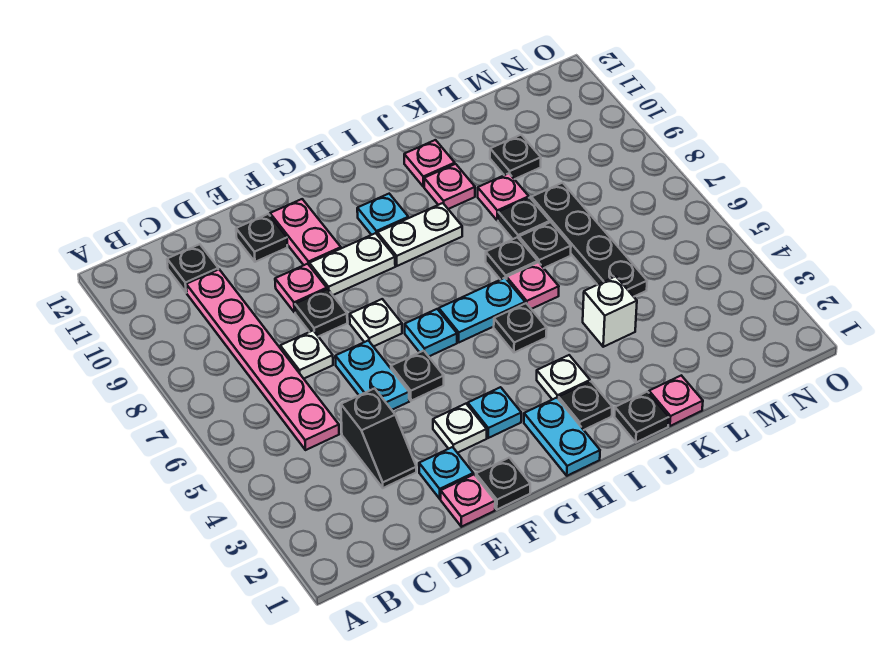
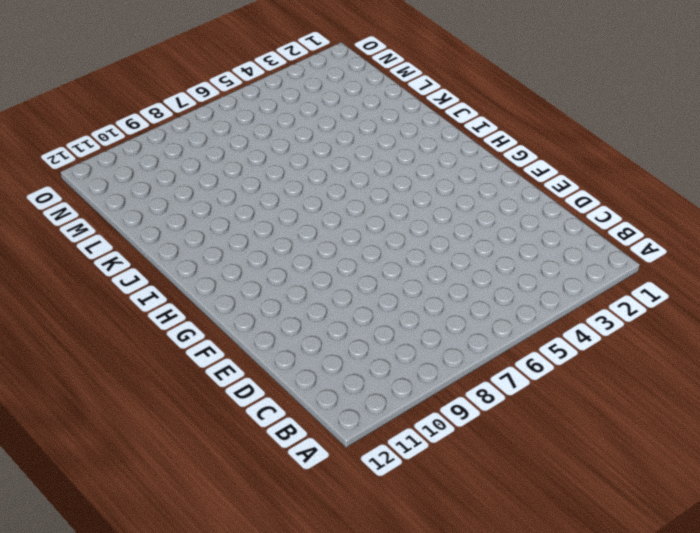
none -> pink 1x6 plate [186,269,339,450]
none -> black 1x1 plate [167,244,218,293]
none -> black 1x2 slope [341,388,416,488]
none -> white 1x1 plate [280,330,333,379]

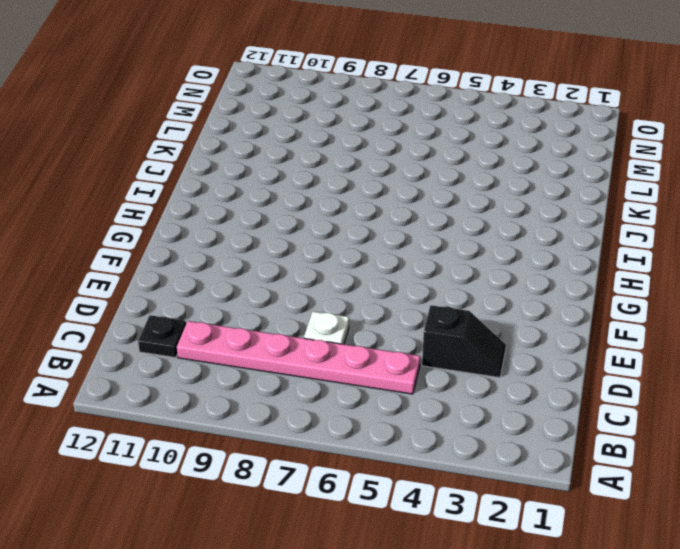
none -> pink 1x1 plate [441,475,495,527]
none -> cyan 1x1 plate [419,447,473,499]
none -> cyan 1x2 plate [335,340,409,410]
none -> black 1x1 plate [295,289,347,337]

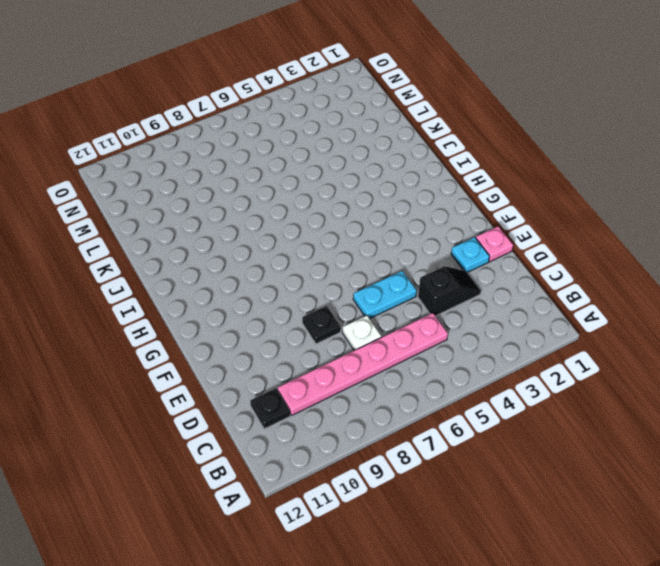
none -> pink 1x1 plate [275,264,327,313]
none -> black 1x1 plate [236,214,287,262]
none -> black 1x1 plate [476,458,530,510]
none -> white 1x1 plate [433,404,487,453]

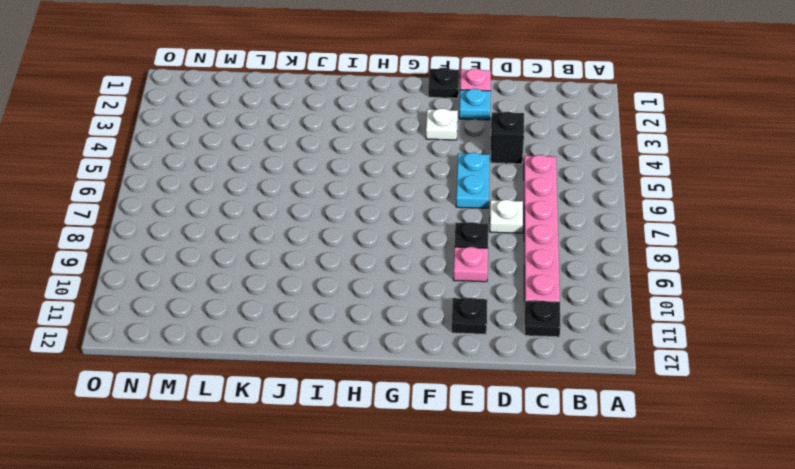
none -> black 1x1 plate [391,351,444,401]
none -> white 1x1 plate [350,299,402,347]
none -> white 1x2 plate [309,233,395,295]
none -> pink 1x2 plate [270,199,341,266]

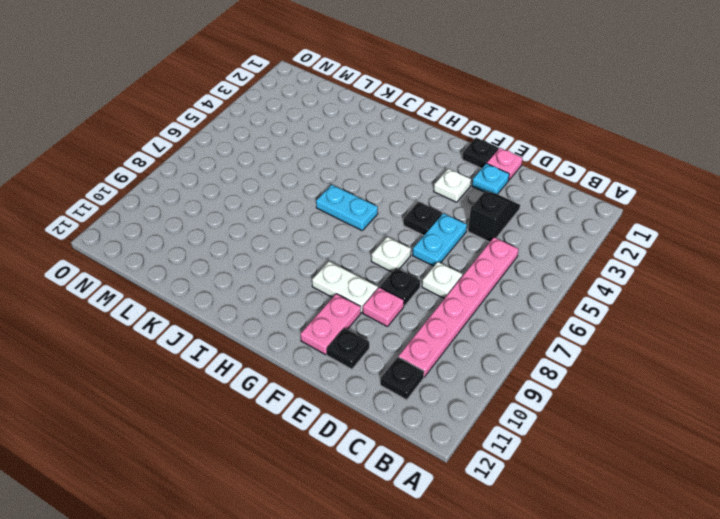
none -> cyan 1x1 plate [468,387,521,438]
none -> cyan 1x1 plate [405,309,457,356]
none -> cyan 1x2 plate [524,398,600,476]
none -> white 1x2 plate [377,203,462,266]

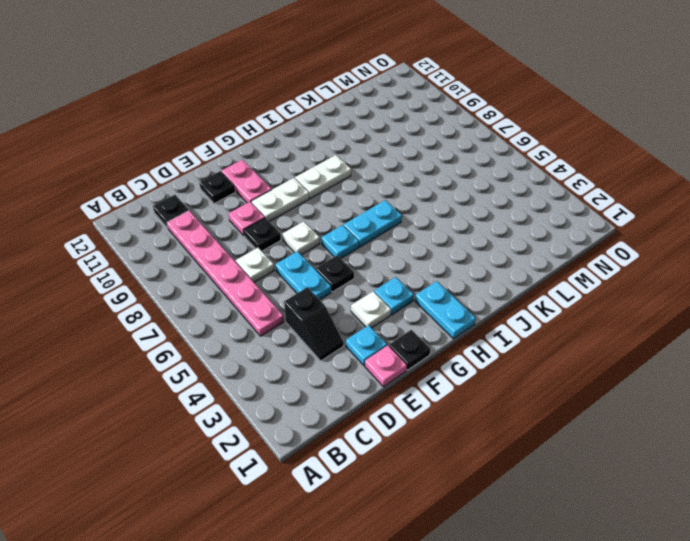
none -> cyan 1x1 plate [357,194,408,235]
none -> black 1x1 plate [559,382,612,430]
none -> white 1x1 plate [537,355,590,400]
none -> black 1x1 plate [494,303,547,353]

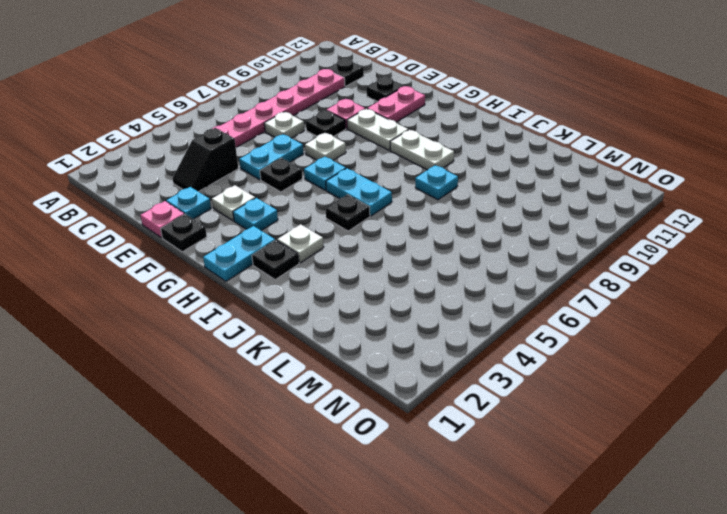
cyan 1x1 plate [415,165,458,200] -> cyan 1x1 plate moved to [357,194,408,235]
none -> black 1x1 plate [615,392,669,442]
none -> pink 1x1 plate [507,262,559,309]
none -> black 1x1 plate [486,237,538,280]
none -> pink 1x1 plate [424,164,475,209]

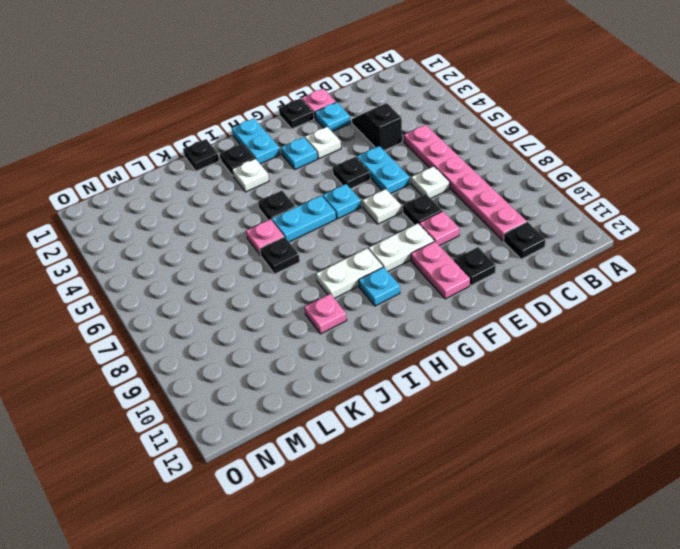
none -> pink 1x1 plate [404,140,455,187]
none -> pink 1x1 plate [649,375,703,426]
none -> white 1x1 brick [583,276,637,347]
none -> black 1x1 plate [519,222,571,268]

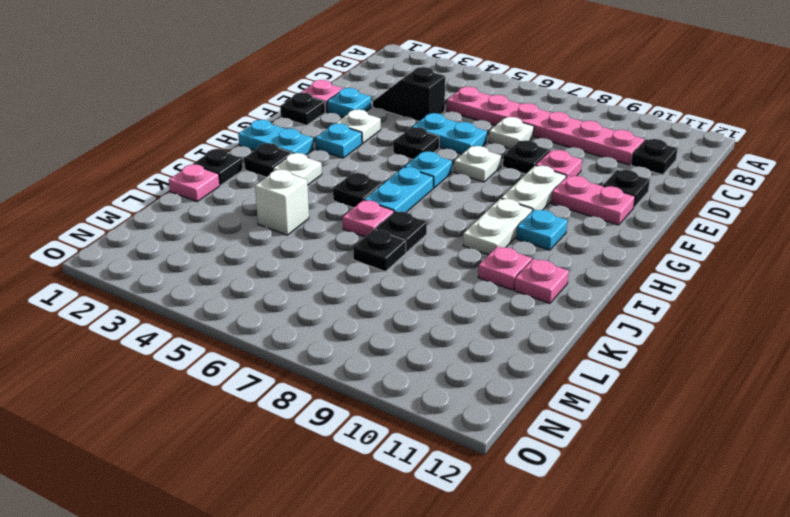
none -> black 1x1 plate [498,198,550,239]
none -> pink 1x1 plate [478,173,529,221]
none -> black 1x4 plate [531,183,647,297]
none -> black 1x1 plate [490,135,541,179]

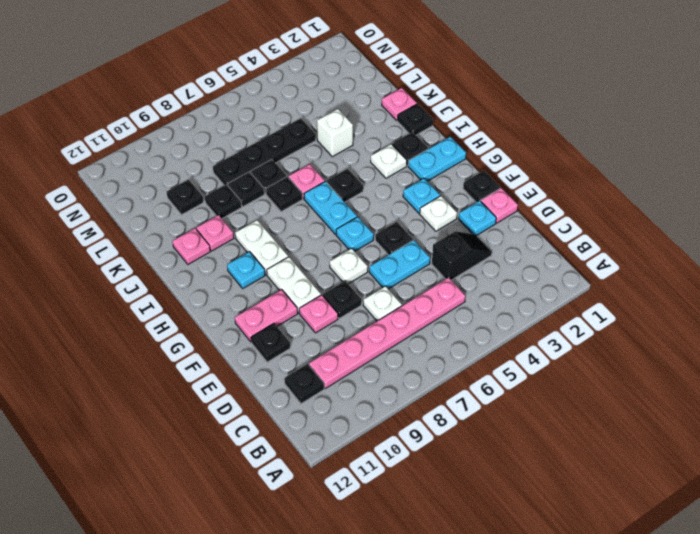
black 1x1 plate [205,185,242,218] -> pink 1x1 plate [478,173,529,221]

